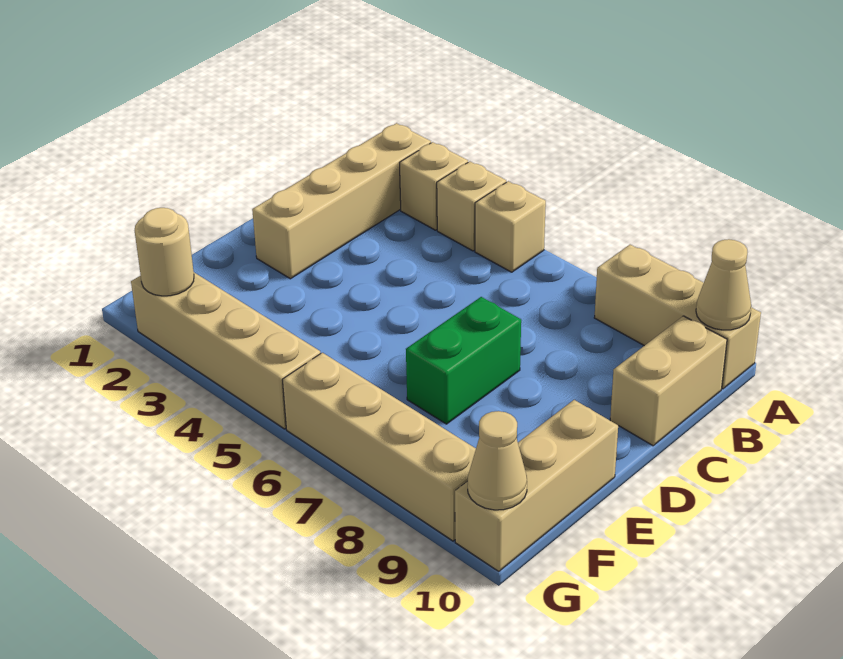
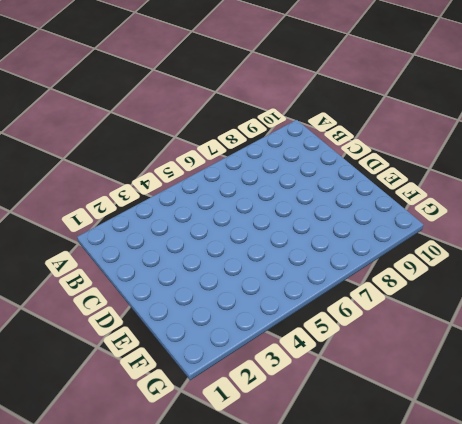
none -> tan 1x4 brick [252,123,431,279]
none -> tan 1x1 brick [399,142,468,230]
none -> tan 1x1 brick [437,162,506,251]

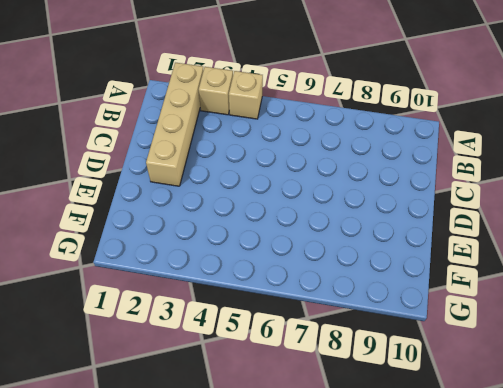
none -> tan 1x1 brick [475,181,546,272]
none -> tan 1x3 brick [594,245,761,389]
none -> tan 1x2 brick [610,316,727,446]

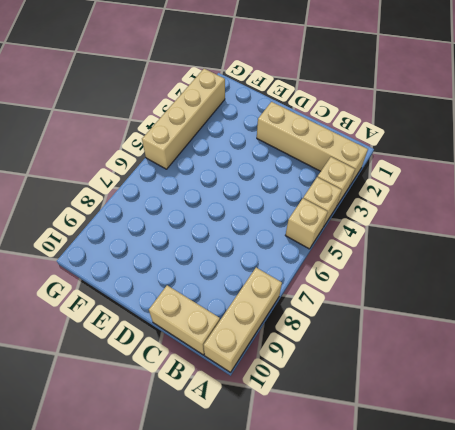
none -> green 1x2 brick [406,297,521,424]
none -> tan 1x3 brick [455,400,618,571]
none -> tan 1x4 brick [282,353,476,541]

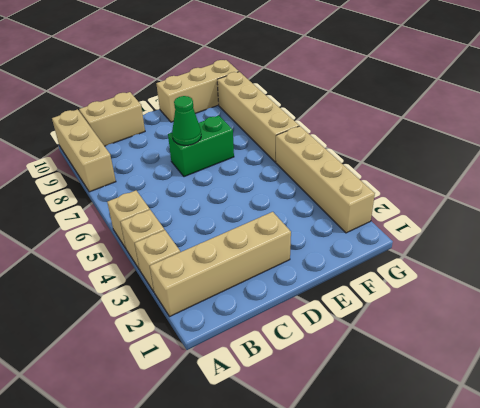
green 1x1 cone [172,96,201,145] -> none
none -> tan 1x1 cone [696,239,751,330]
none -> tan 1x1 round brick [135,208,194,296]
none -> tan 1x1 cone [468,411,527,510]

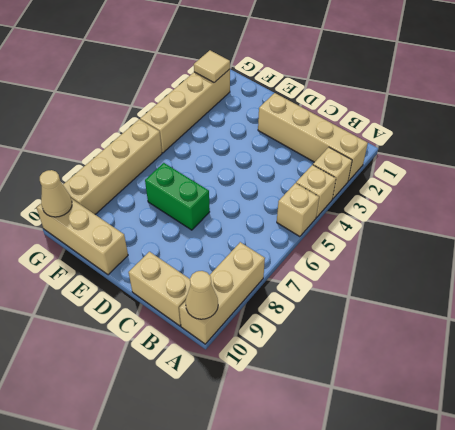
tan 1x1 tile [194,50,230,83] -> tan 1x1 round brick [135,208,194,296]

